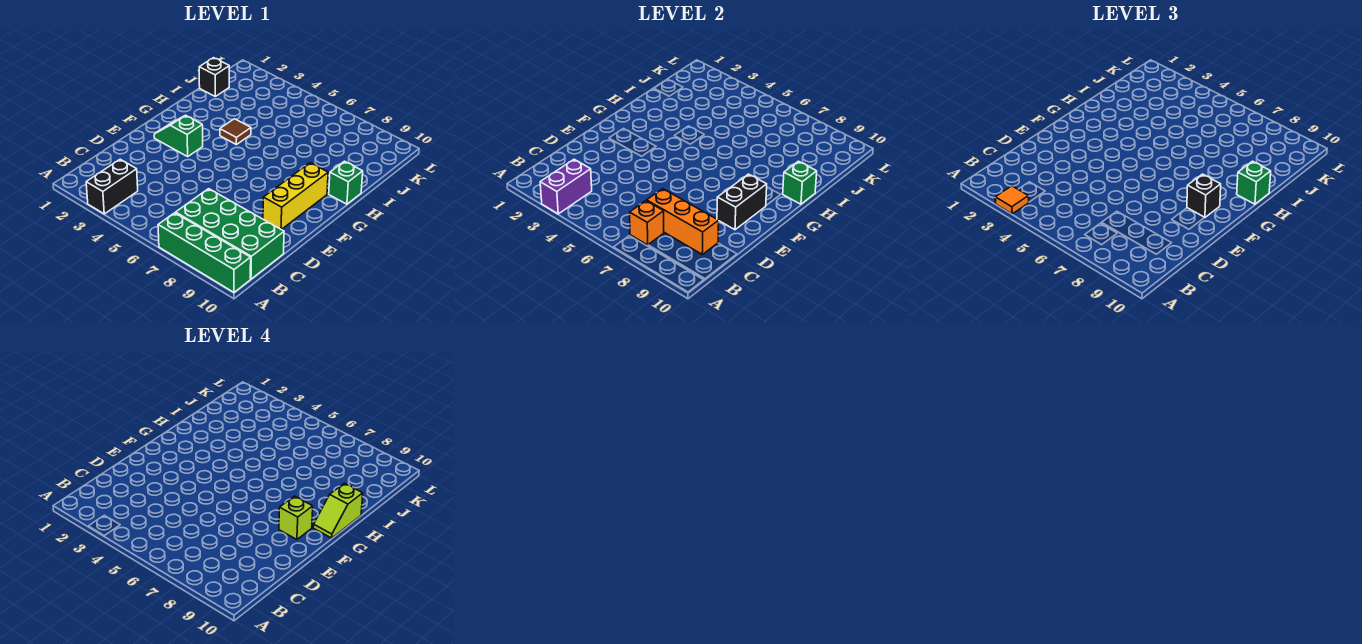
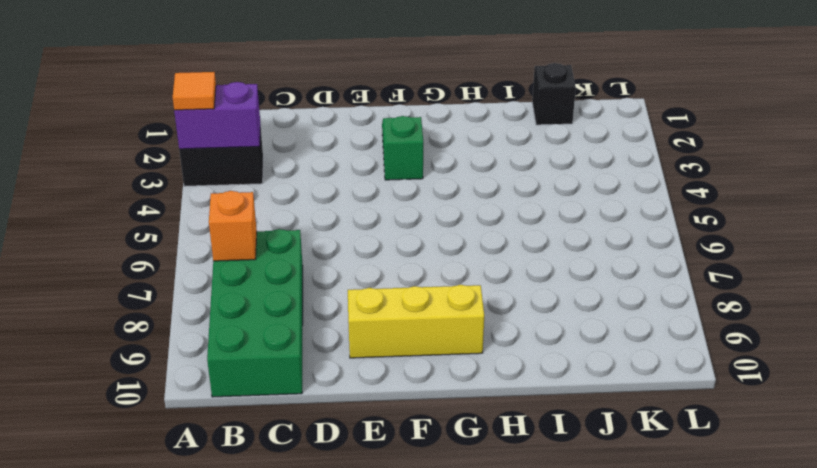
none -> green 1x4 brick [158,213,251,292]
none -> brown 1x1 tile [220,119,251,145]
none -> green 1x1 brick [329,161,363,204]

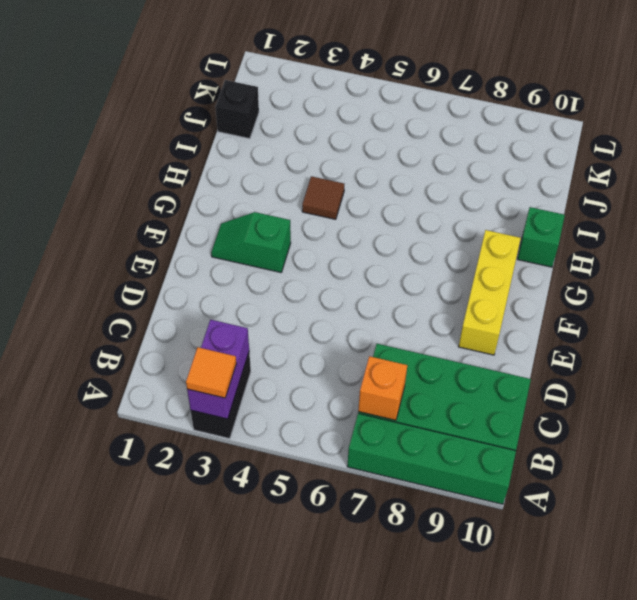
none -> orange 1x3 brick [647,189,719,254]
none -> black 1x2 brick [717,174,767,230]
none -> green 1x1 brick [783,161,817,204]

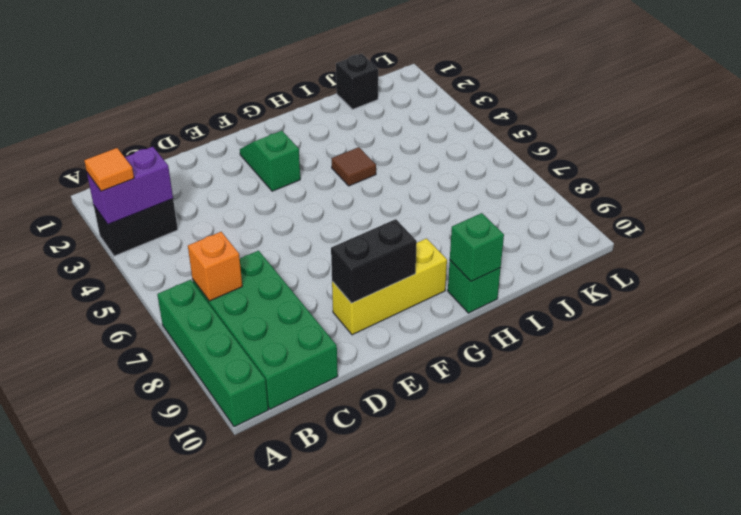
none -> orange 1x3 brick [647,189,719,254]
none -> black 1x1 brick [1187,174,1221,217]
none -> green 1x1 brick [1237,161,1271,204]

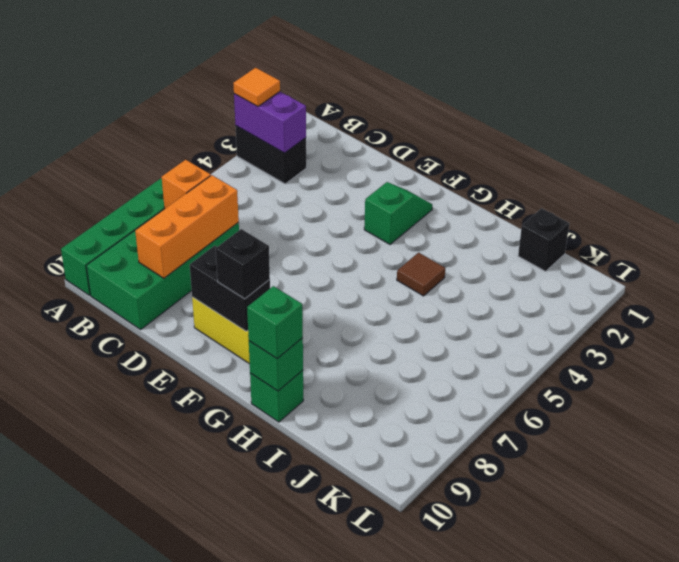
none -> lime 1x1 brick [279,496,313,540]
none -> lime 1x2 slope [313,483,363,538]

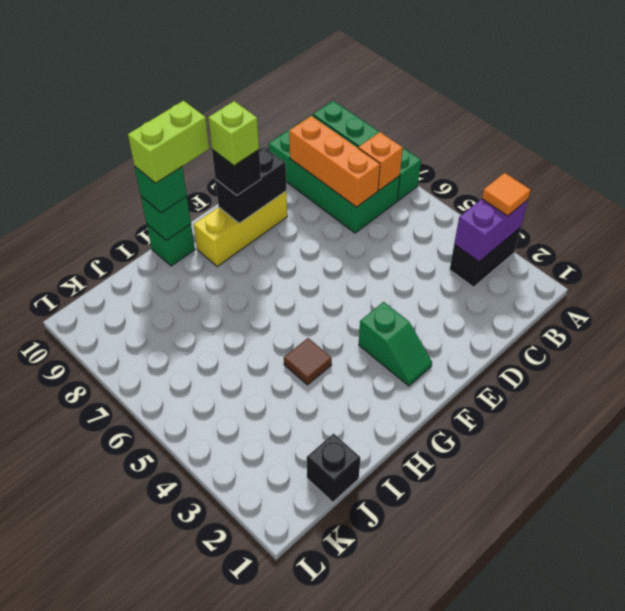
lime 1x2 brick [128,101,209,183] -> lime 1x2 slope [313,483,363,538]

